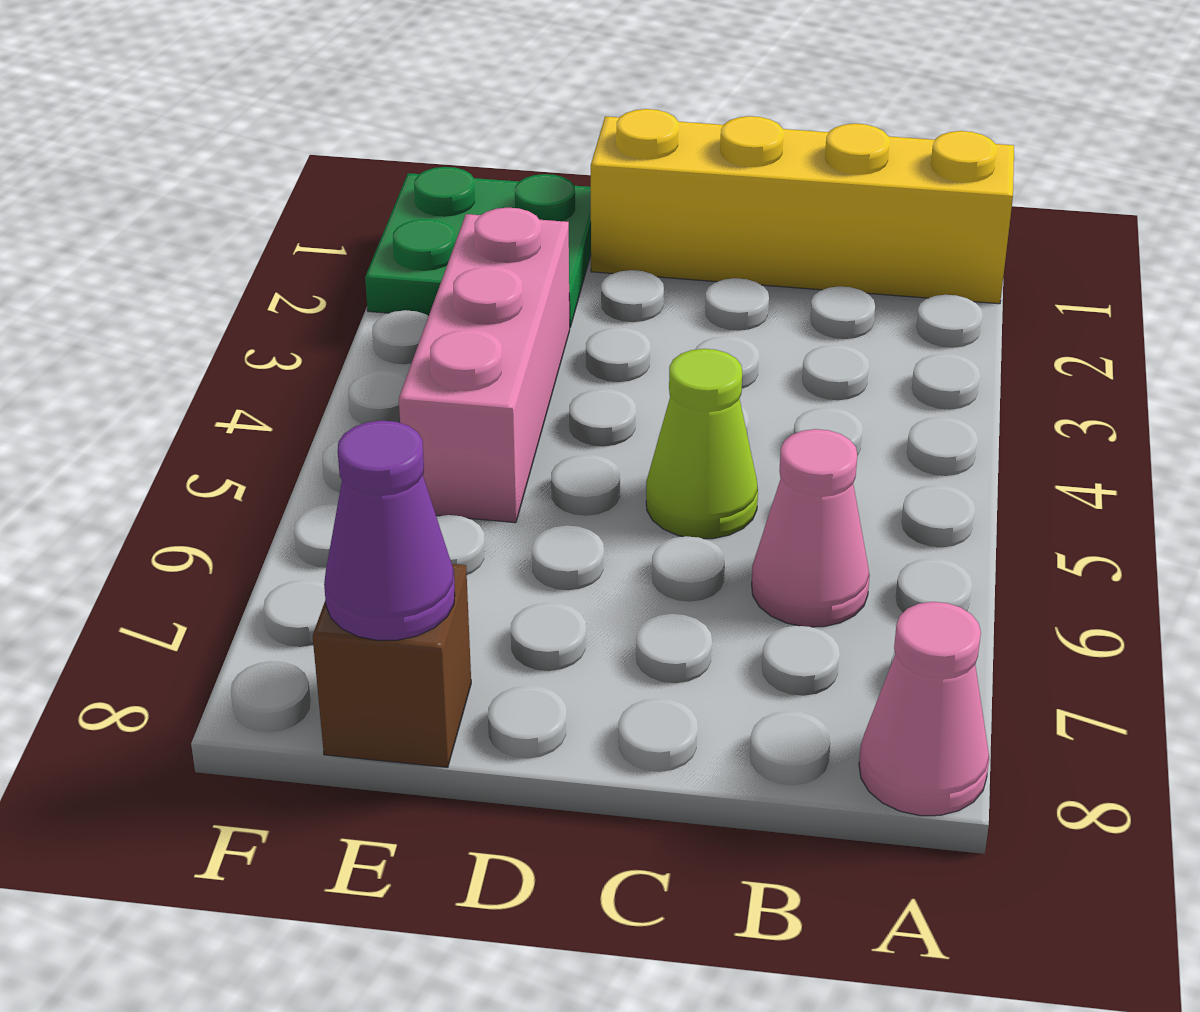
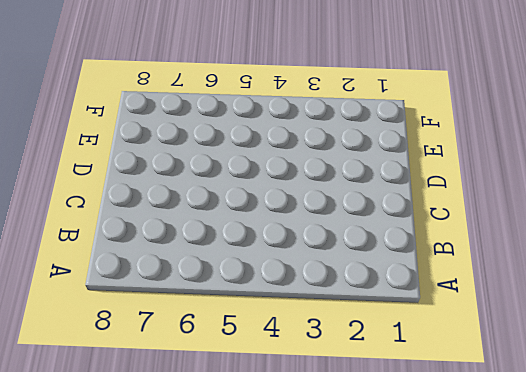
none -> yellow 1x4 brick [591,109,1014,304]
none -> pink 1x1 cone [859,602,989,816]

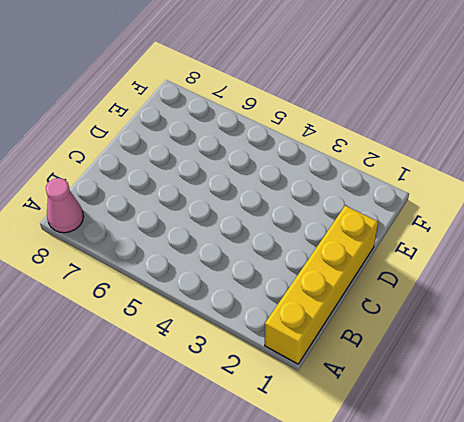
none -> pink 1x1 cone [752,429,870,627]
none -> lime 1x1 cone [646,349,758,539]

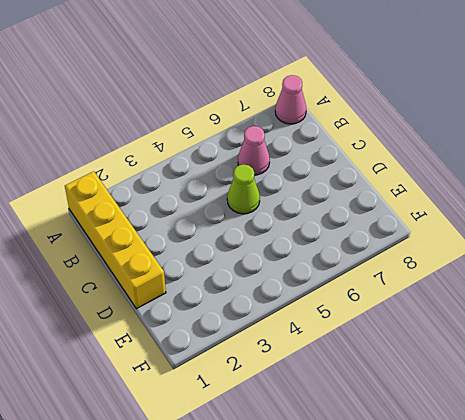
none -> green 2x2 plate [365,167,591,327]
none -> pink 1x3 brick [399,208,570,523]

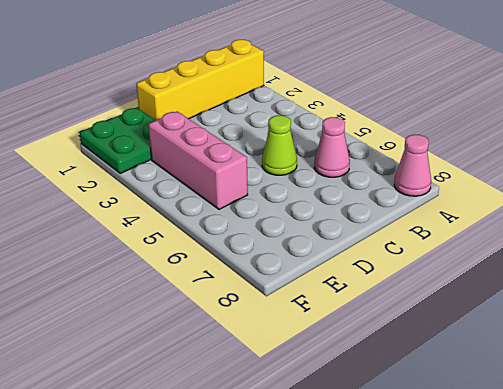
none -> brown 1x1 brick [313,564,471,767]
none -> purple 1x1 cone [324,421,455,640]

